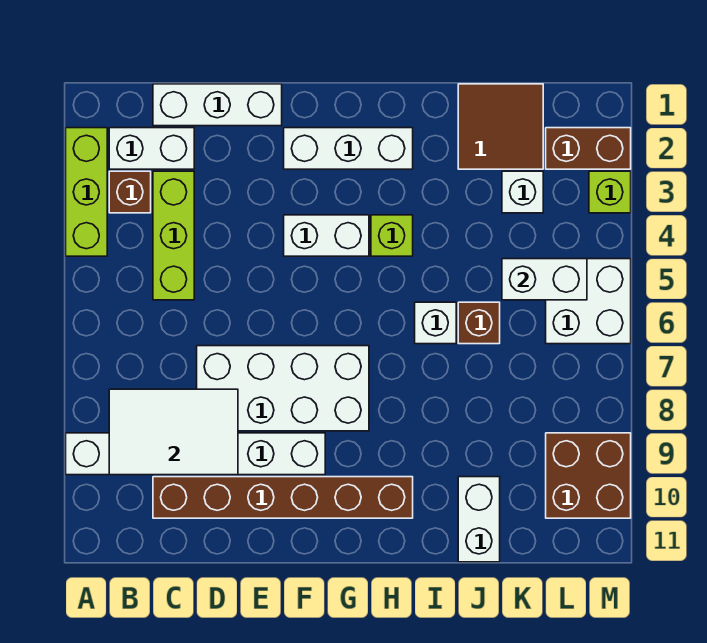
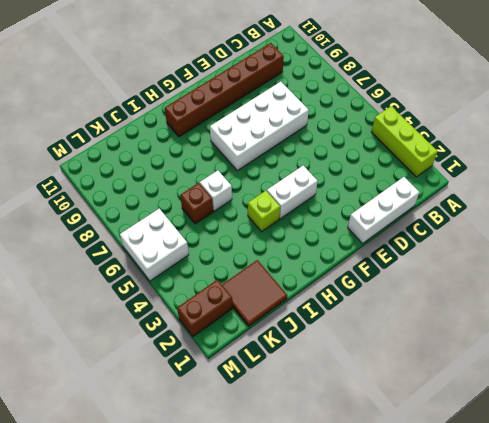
none -> white 1x6 brick [66,433,325,475]
none -> white 1x2 brick [109,128,194,169]
none -> brown 1x1 brick [109,171,151,213]

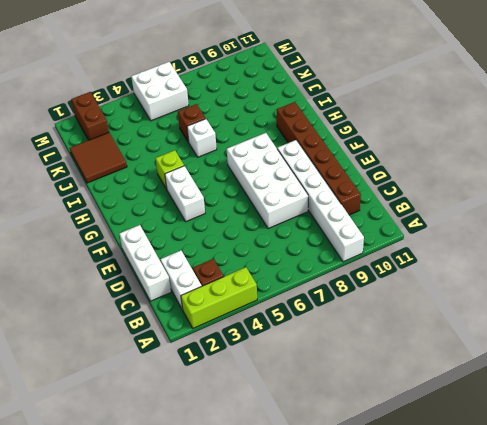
none -> lime 1x3 brick [153,171,194,300]
none -> white 1x3 brick [284,128,413,169]
none -> white 1x2 brick [458,477,500,562]

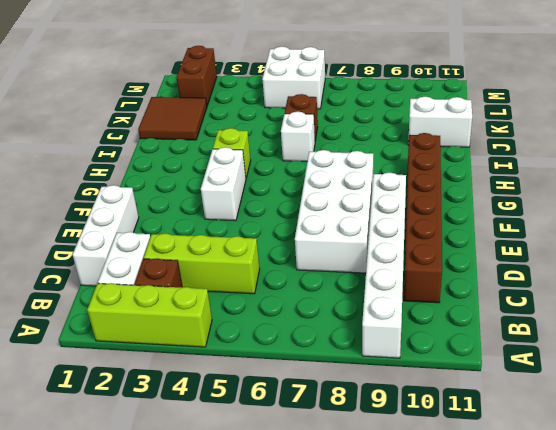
none -> white 1x3 brick [284,128,413,169]
none -> white 1x1 brick [502,171,543,213]
none -> brown 2x2 brick [546,433,631,518]

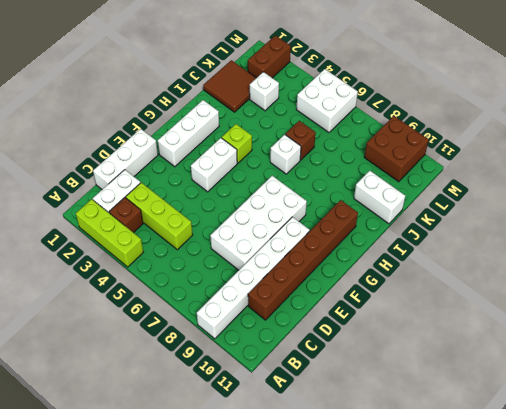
none -> lime 1x1 brick [589,171,631,213]
none -> white 2x3 tile [109,389,238,475]
none -> white 1x2 brick [502,259,587,300]

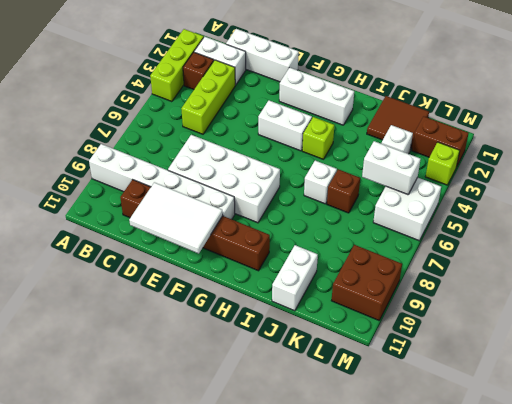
white 2x3 tile [129,182,223,254] -> white 2x3 tile moved to [109,389,238,475]

